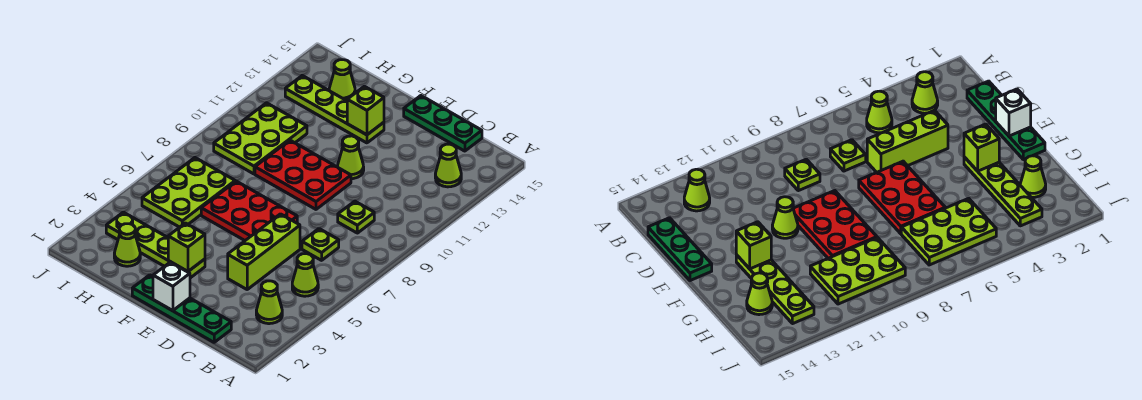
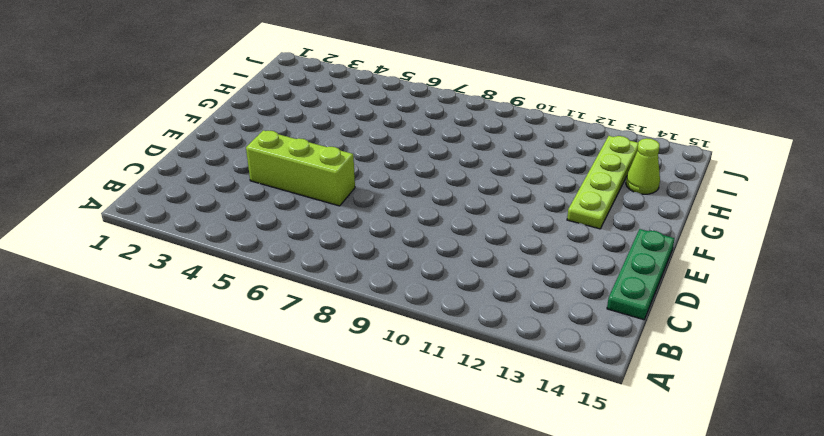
none -> lime 1x1 cone [256,281,282,324]
none -> lime 1x1 cone [292,254,318,296]
none -> lime 1x1 cone [435,144,461,187]

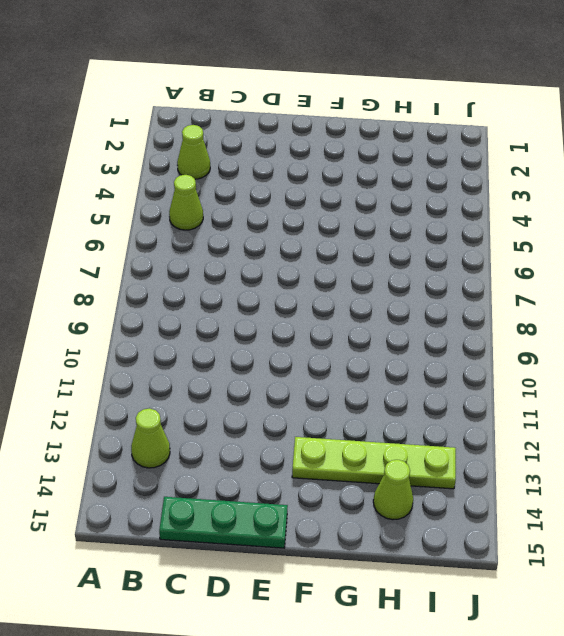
none -> green 1x4 plate [132,275,231,342]
none -> lime 1x1 plate [302,229,339,260]
none -> lime 1x1 plate [338,201,374,233]

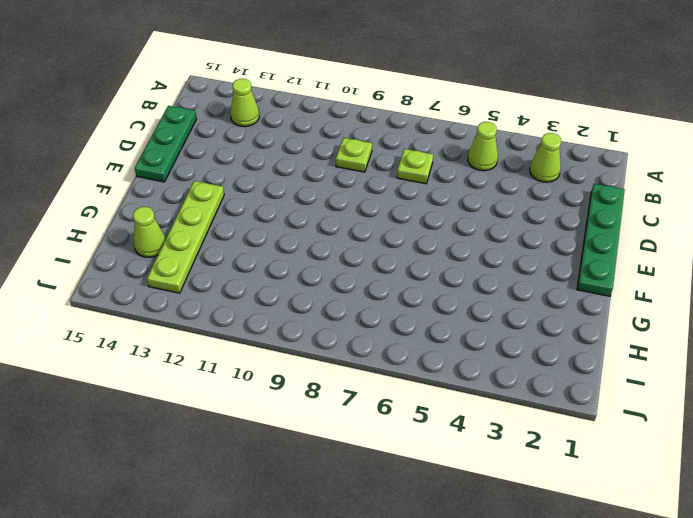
none -> lime 1x3 brick [228,214,300,289]
none -> red 2x3 plate [201,181,297,240]
none -> red 2x3 plate [255,140,351,209]

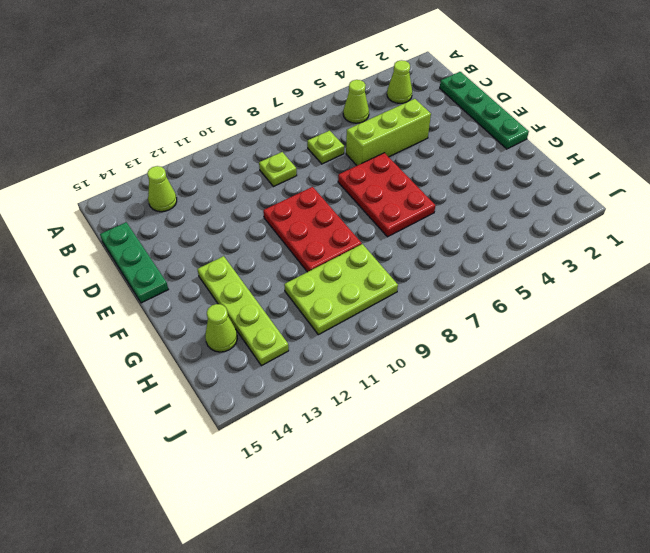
none -> lime 1x1 cone [338,136,364,179]
none -> lime 1x4 plate [106,212,205,278]
none -> lime 1x1 cone [114,224,140,266]

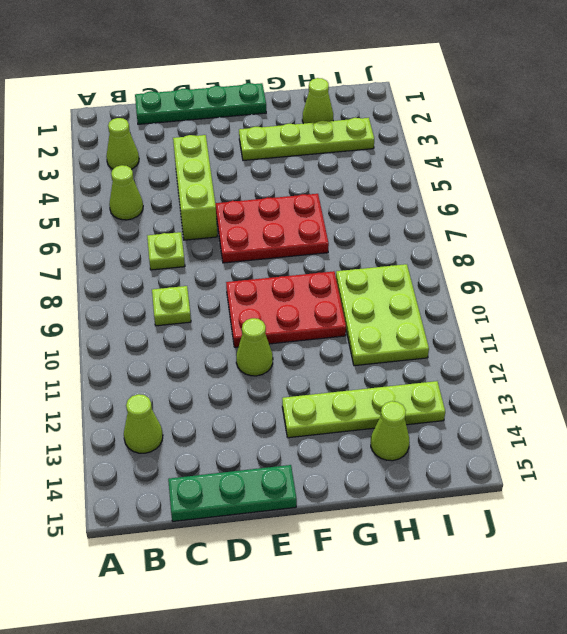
none -> lime 2x3 plate [142,158,235,227]
none -> white 1x1 brick [153,262,190,311]
none -> lime 1x1 brick [168,223,205,272]

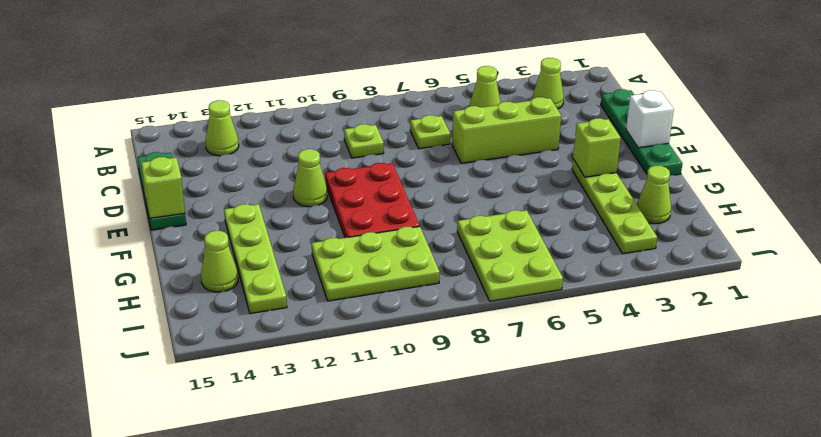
lime 1x1 brick [141,157,185,218] -> lime 1x1 brick moved to [347,86,384,135]
lime 2x3 plate [457,210,563,301] -> lime 2x3 plate turned to [142,158,235,227]
none -> red 2x3 plate [201,181,297,240]

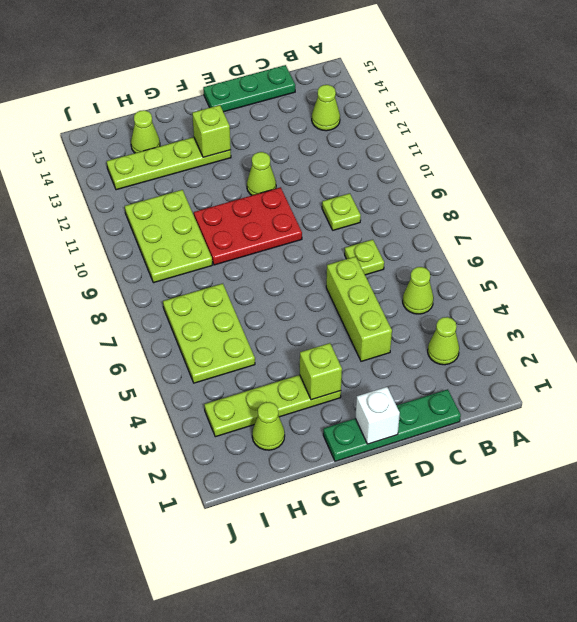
none -> red 2x3 plate [201,181,297,240]

